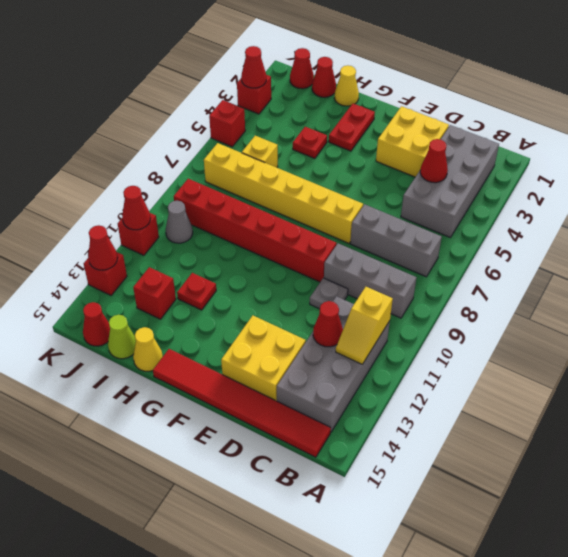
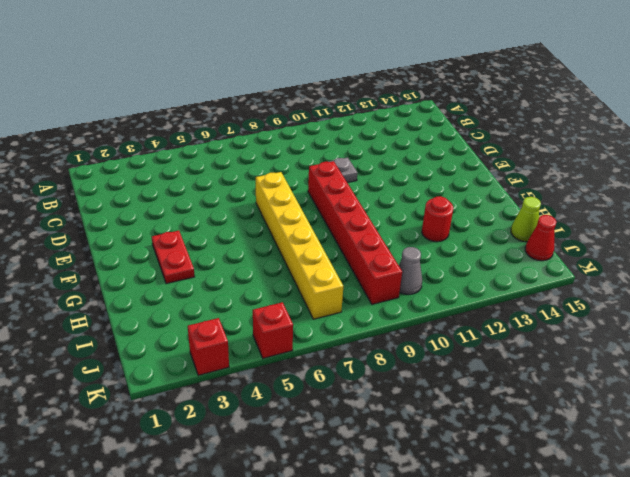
red 1x2 plate [152,231,195,284] -> red 1x2 plate turned to [329,104,375,151]
red 1x1 round brick [422,196,453,242] -> red 1x1 plate [177,273,216,310]
none -> grey 2x4 brick [401,125,499,238]
none -> grey 1x3 brick [350,204,442,277]
none -> grey 1x3 brick [324,243,417,318]
none -> grey 2x4 brick [277,296,390,432]

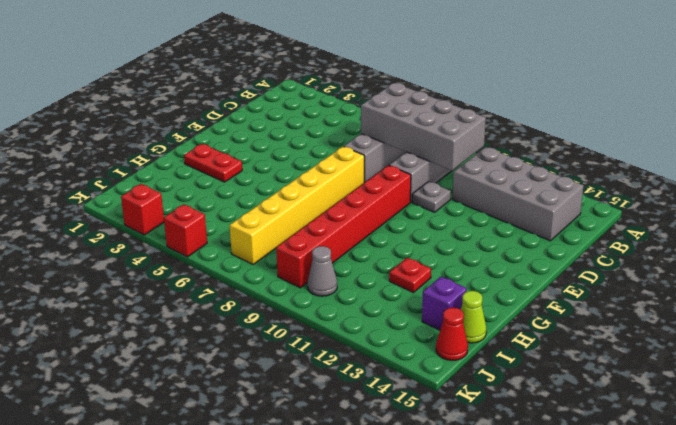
grey 2x4 brick [361,83,486,170] -> grey 2x4 brick moved to [401,125,499,238]
purple 1x1 brick [422,277,467,330] -> none
none -> red 1x6 tile [153,349,331,457]
none -> yellow 2x2 brick [376,106,449,177]
none -> yellow 2x2 brick [221,316,306,401]
none -> yellow 1x1 cone [335,65,359,106]

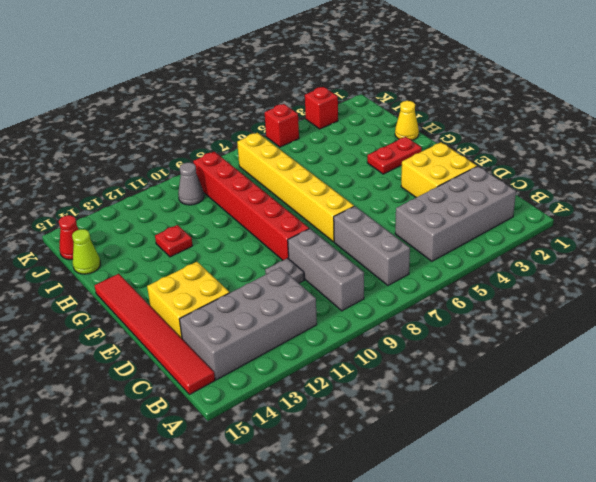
none -> red 1x1 plate [293,127,327,158]
none -> yellow 1x1 cone [133,327,163,371]
none -> red 1x1 cone [312,57,336,97]
none -> yellow 1x1 brick [242,136,278,168]

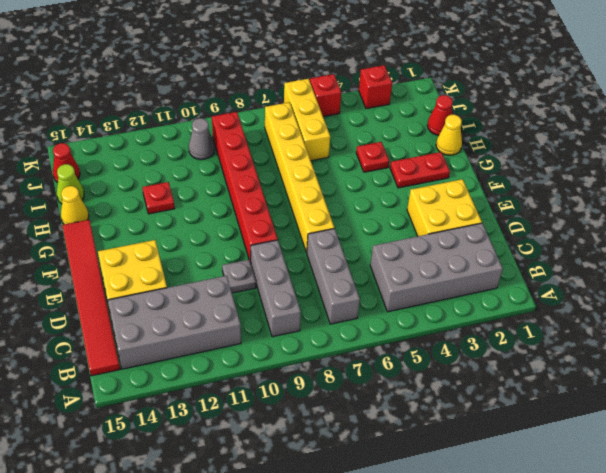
yellow 1x3 brick [284,79,330,161] -> yellow 1x1 brick [242,136,278,168]
none -> red 1x1 brick [133,267,176,319]
none -> red 1x1 cone [290,48,314,89]
none -> red 1x1 brick [118,213,159,255]
none -> red 1x1 brick [84,252,127,295]

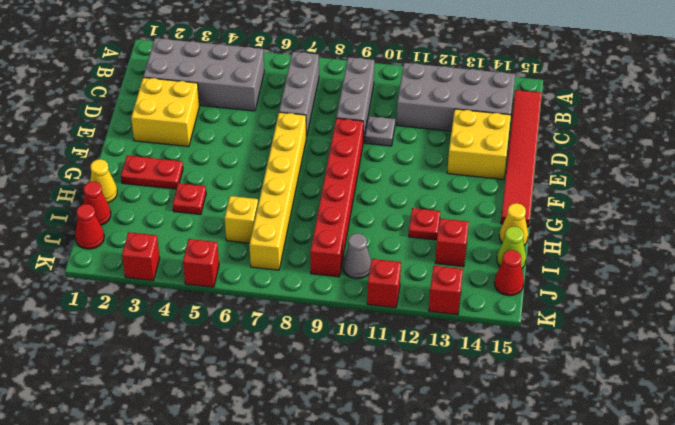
none -> yellow 1x2 slope [336,287,393,364]
none -> red 1x1 cone [420,139,448,183]
none -> red 1x1 cone [313,301,343,347]
none -> red 1x1 cone [241,46,266,88]

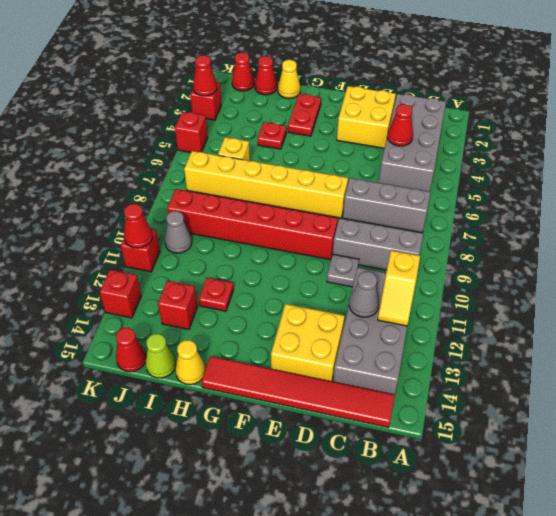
grey 1x1 cone [349,272,379,317] -> red 1x1 cone [313,301,343,347]
none -> red 1x1 cone [88,225,118,270]

